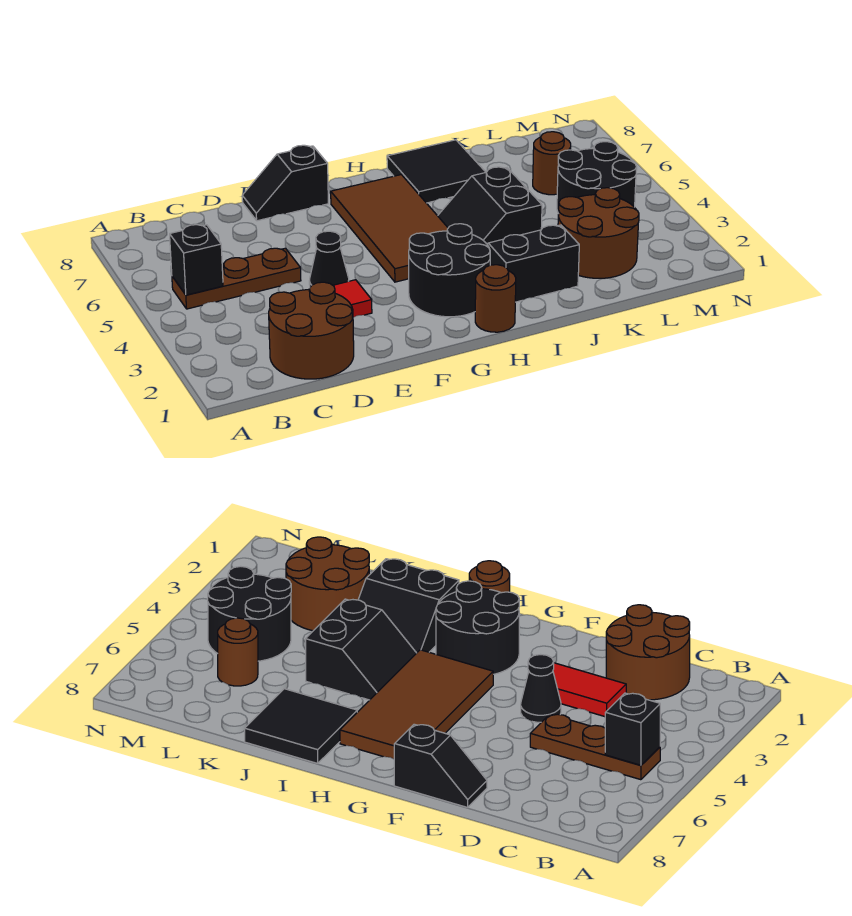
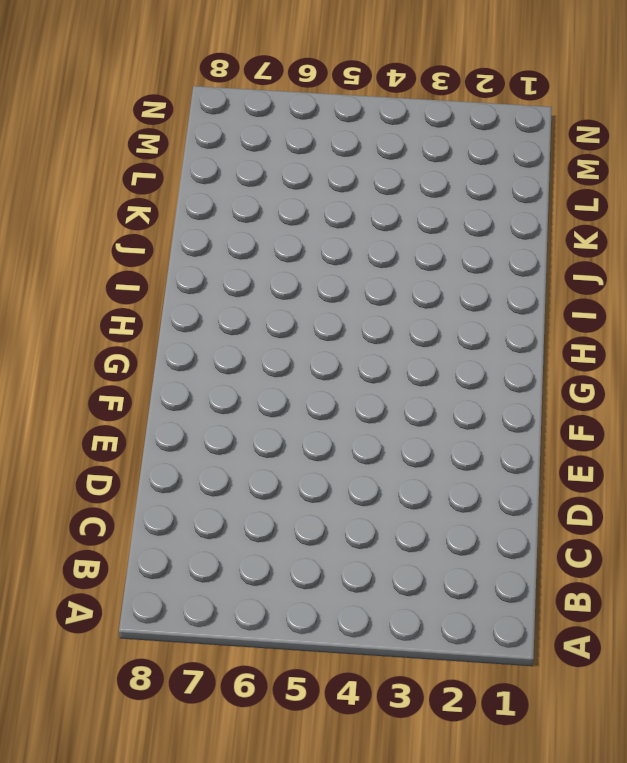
none -> brown 1x3 plate [172,248,301,309]
none -> brown 2x2 round brick [269,282,354,379]
none -> red 1x2 tile [333,280,372,317]

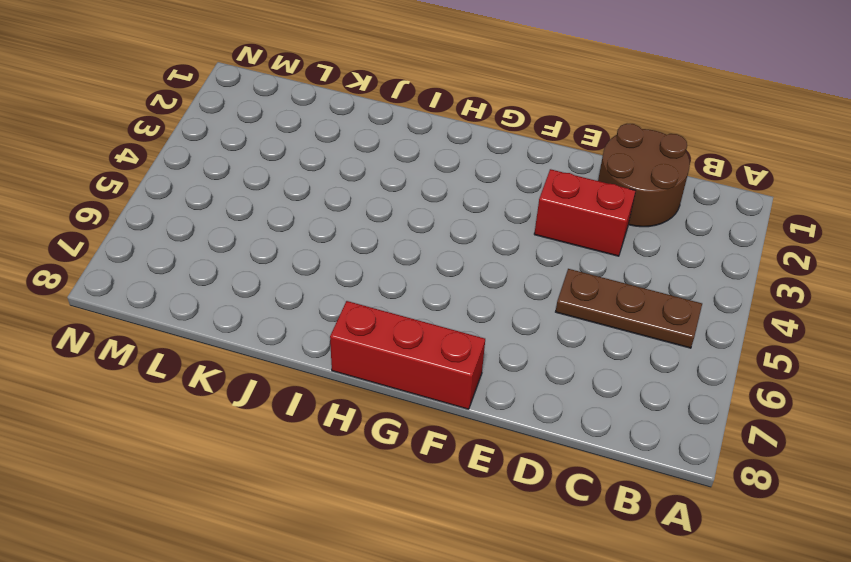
red 1x2 brick [534,169,635,256] -> red 1x2 tile [333,280,372,317]
red 1x3 brick [330,301,485,409] -> black 1x2 slope [242,145,328,221]
none -> black 1x1 cone [309,231,349,287]
none -> black 2x2 round brick [409,224,490,317]
none -> brown 2x4 tile [331,175,448,282]

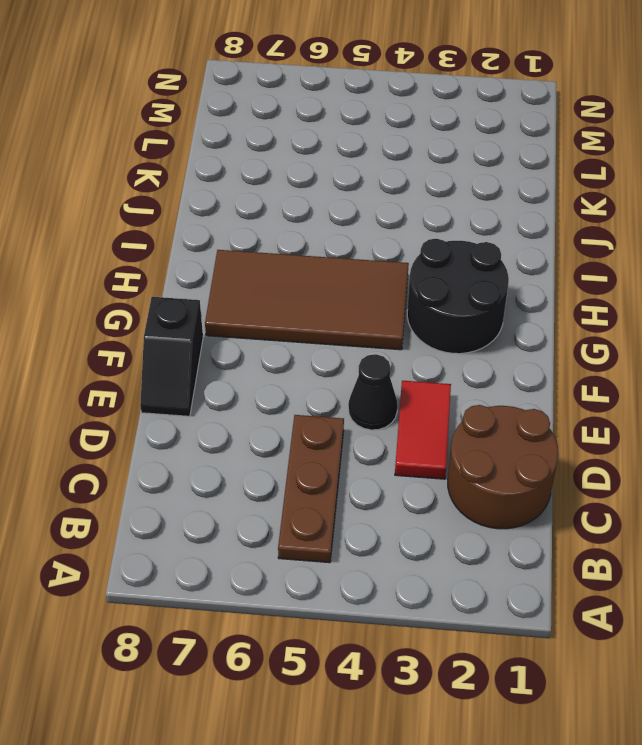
none -> brown 1x1 round brick [475,265,516,332]
none -> black 2x2 slope [487,225,579,302]
none -> black 2x2 slope [438,167,542,244]

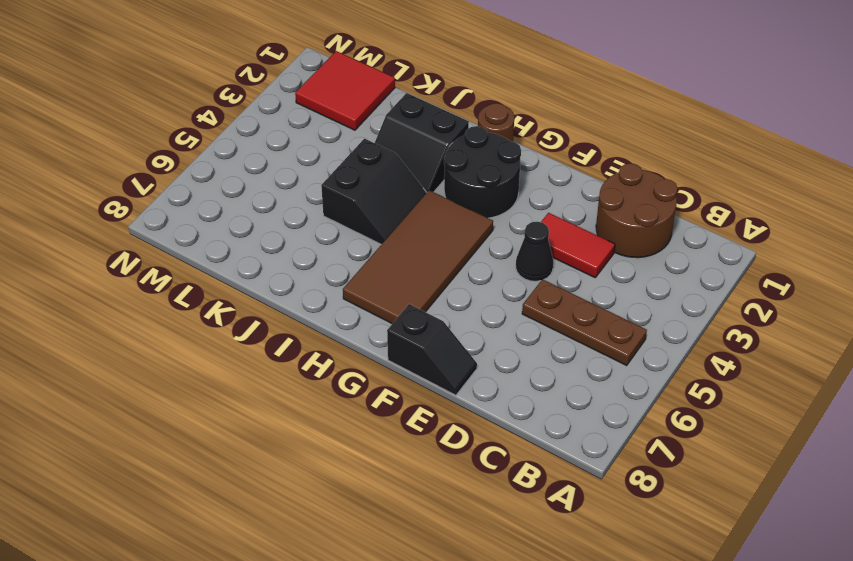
red 2x2 tile [295,51,395,130] -> brown 2x2 round brick [558,188,639,278]
none -> black 2x2 tile [387,140,486,203]
none -> black 2x2 round brick [557,142,637,213]
none -> brown 1x1 round brick [533,132,571,195]

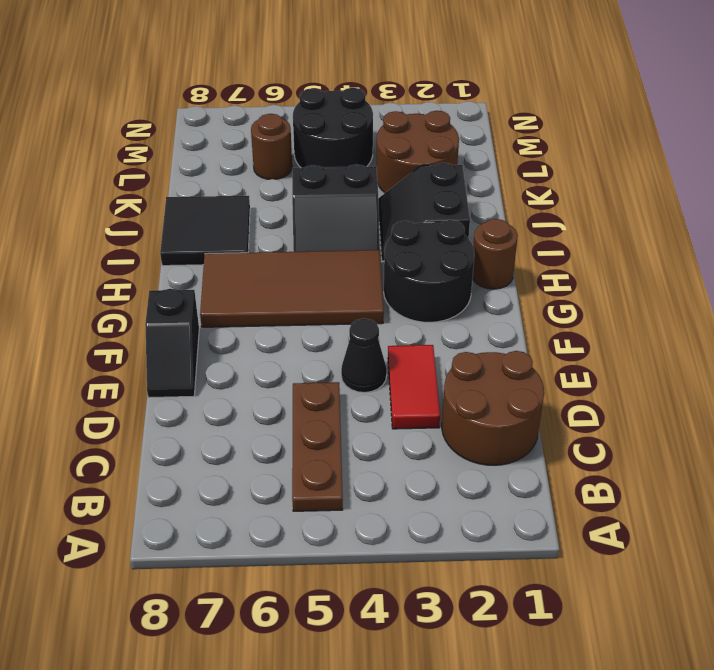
none -> black 1x1 brick [170,225,223,295]

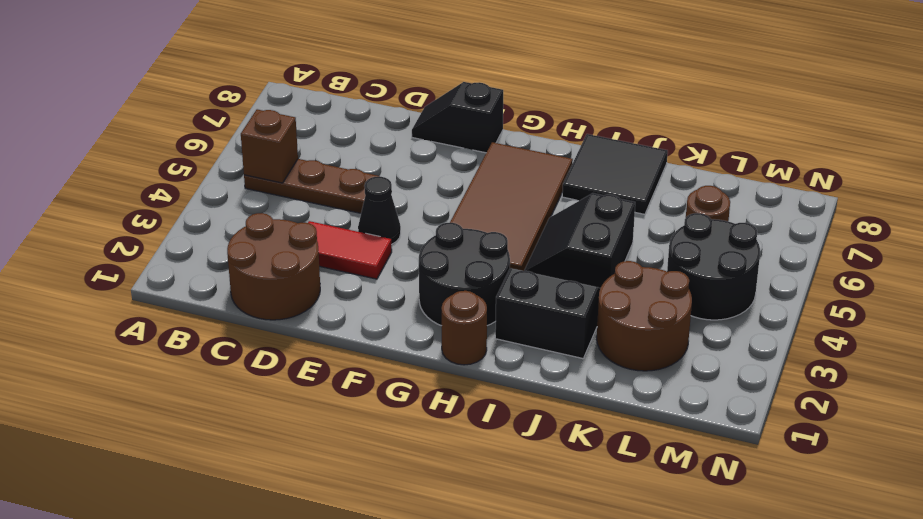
brown 1x1 brick [241,109,298,183] -> black 1x1 brick [170,225,223,295]

